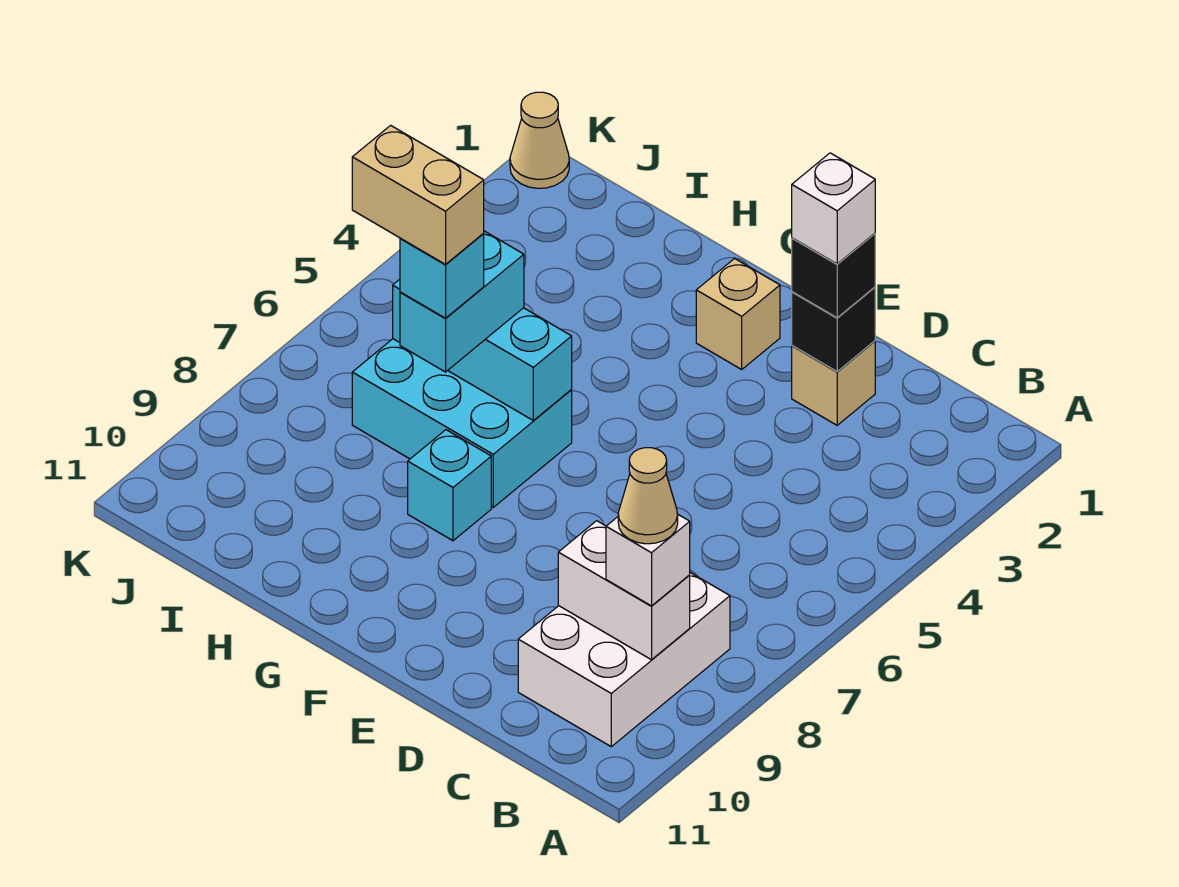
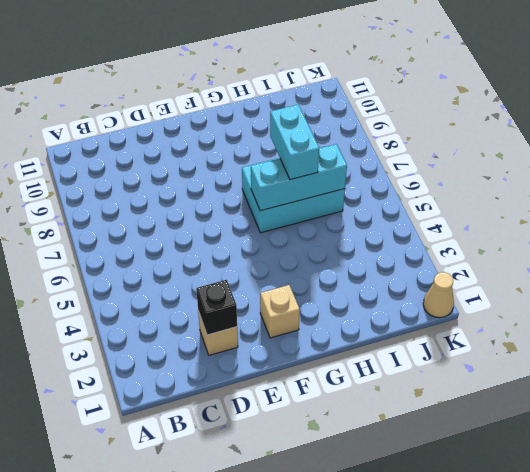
none -> white 2x3 brick [518,573,730,747]
none -> cyan 1x1 brick [408,430,491,541]
none -> white 1x2 brick [558,521,690,660]

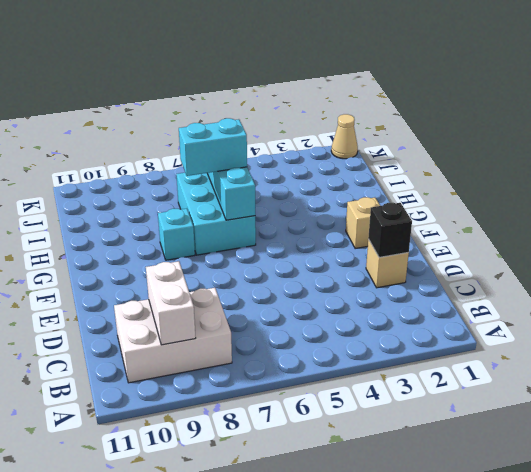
none -> white 1x1 brick [606,514,690,606]
none -> black 1x1 brick [792,233,875,318]
none -> tan 1x1 cone [618,448,678,544]

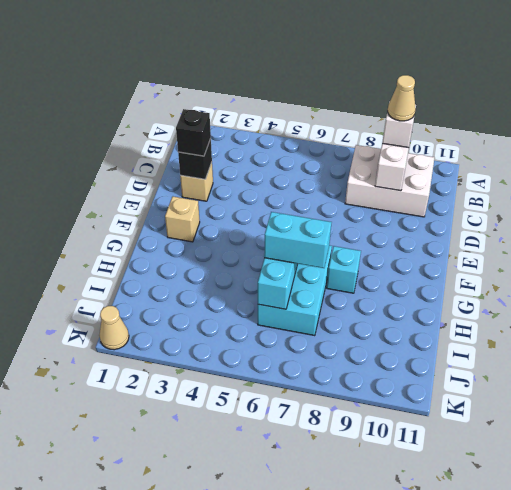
none -> white 1x1 brick [792,153,875,264]
none -> cyan 1x1 brick [400,234,484,318]
none -> tan 1x2 brick [352,125,484,264]

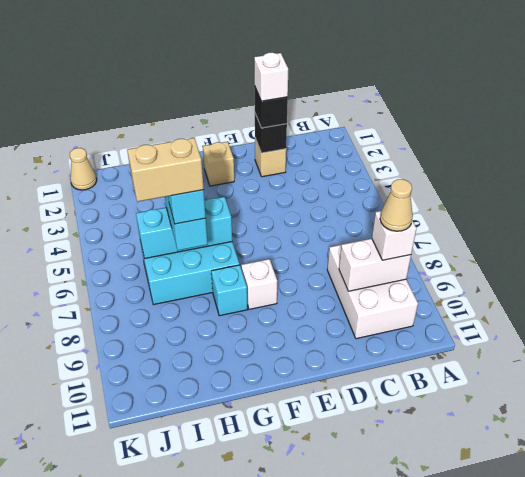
white 1x1 brick [241,259,277,309] -> none

